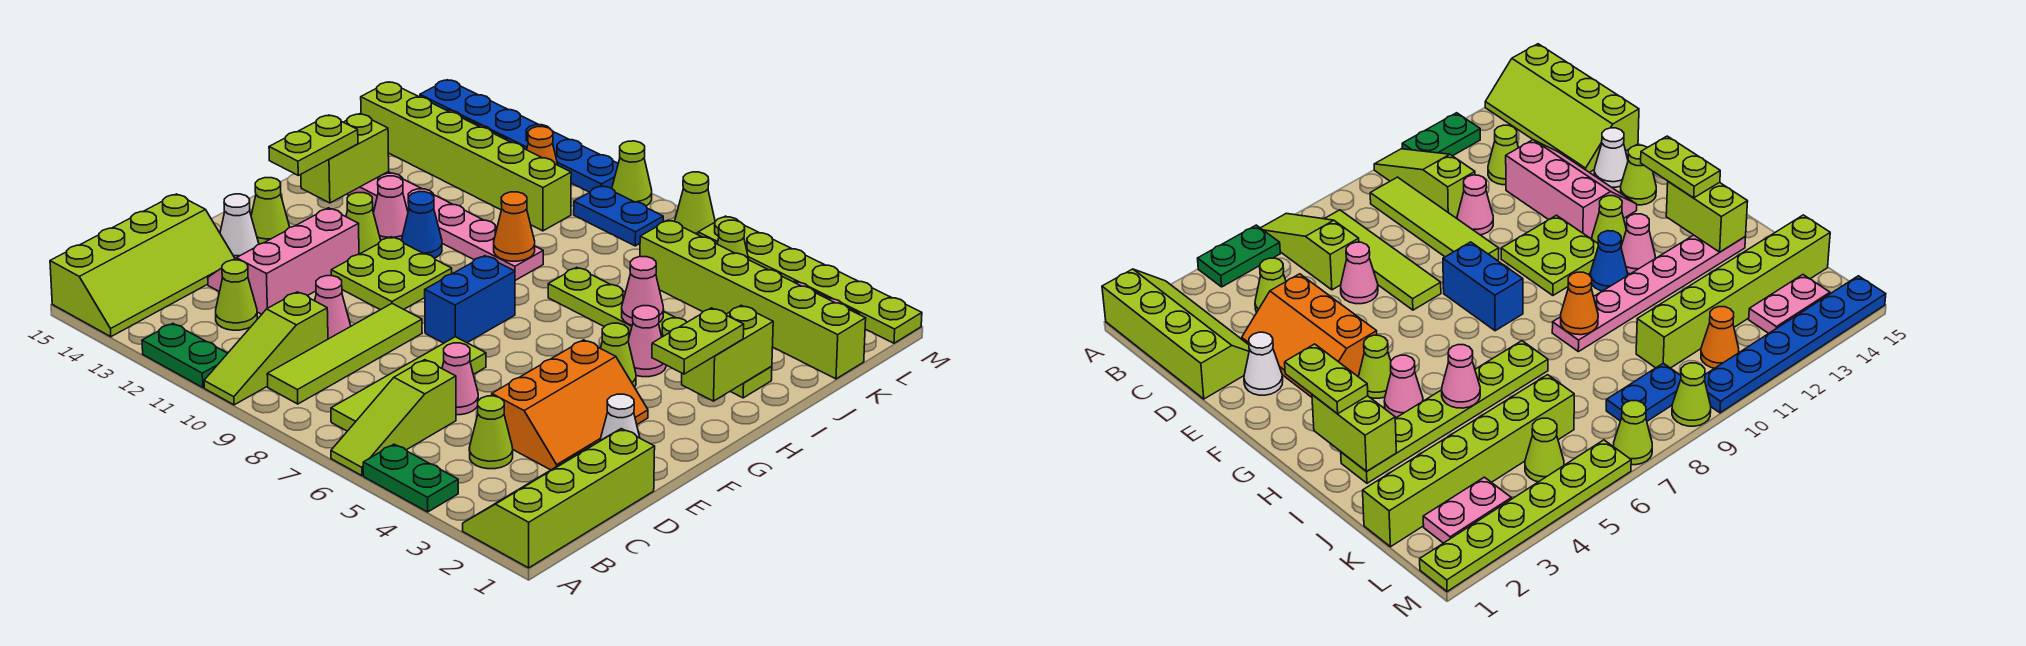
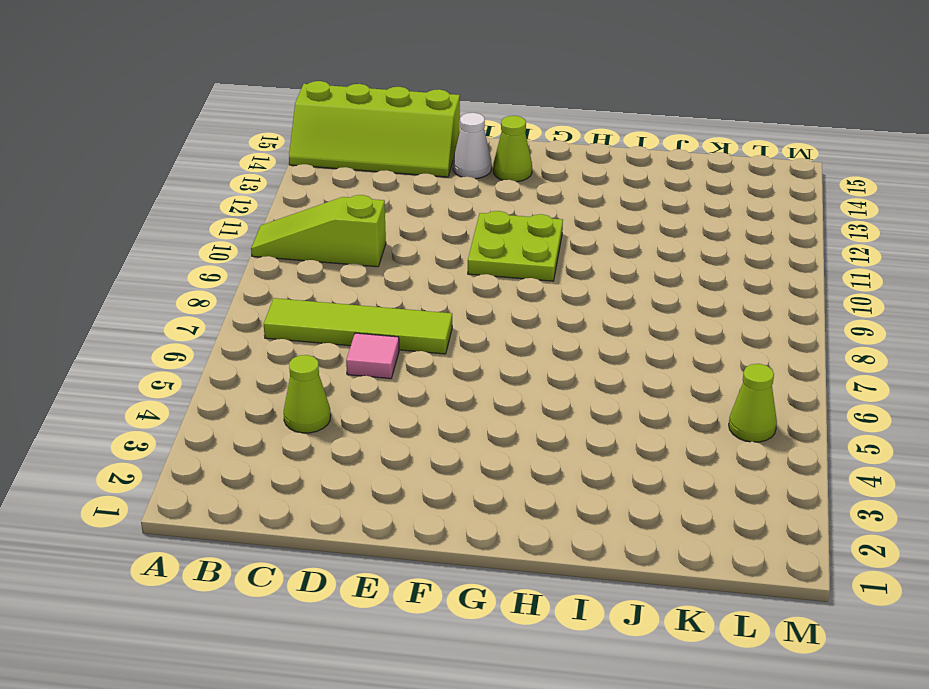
pink 1x1 tile [346,333,399,379] -> pink 1x1 cone [442,343,478,415]
none -> lime 2x4 slope [463,429,655,568]
none -> green 1x2 plate [363,444,458,512]
none -> lime 1x3 slope [331,360,456,476]
none -> green 1x2 plate [142,324,228,388]

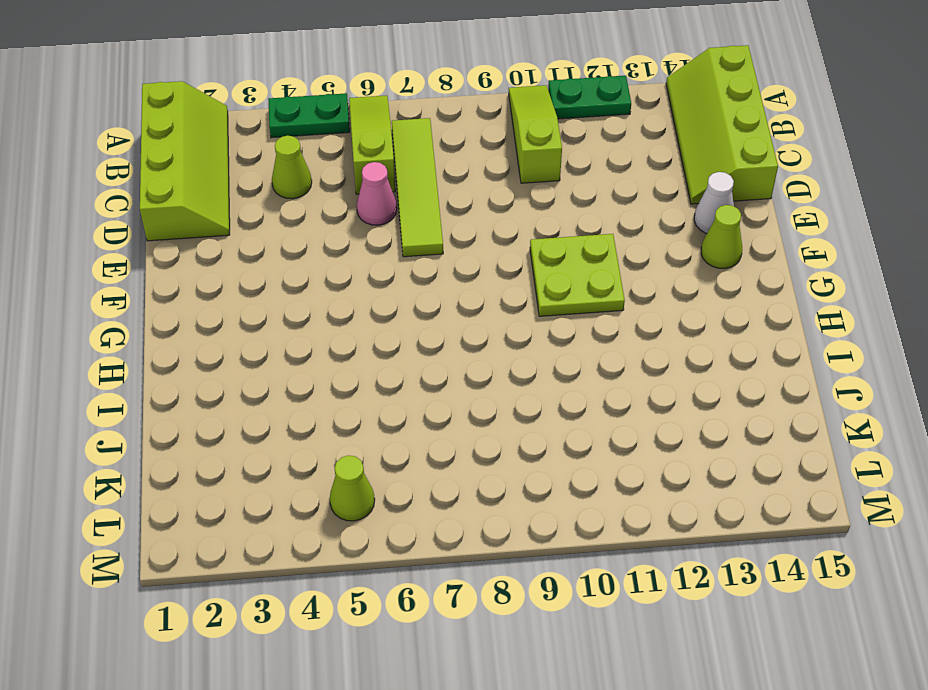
none -> lime 1x4 tile [267,304,422,404]
none -> lime 1x1 cone [216,260,257,330]
none -> orange 2x3 slope [492,340,648,470]
none -> pink 1x1 cone [315,276,351,339]

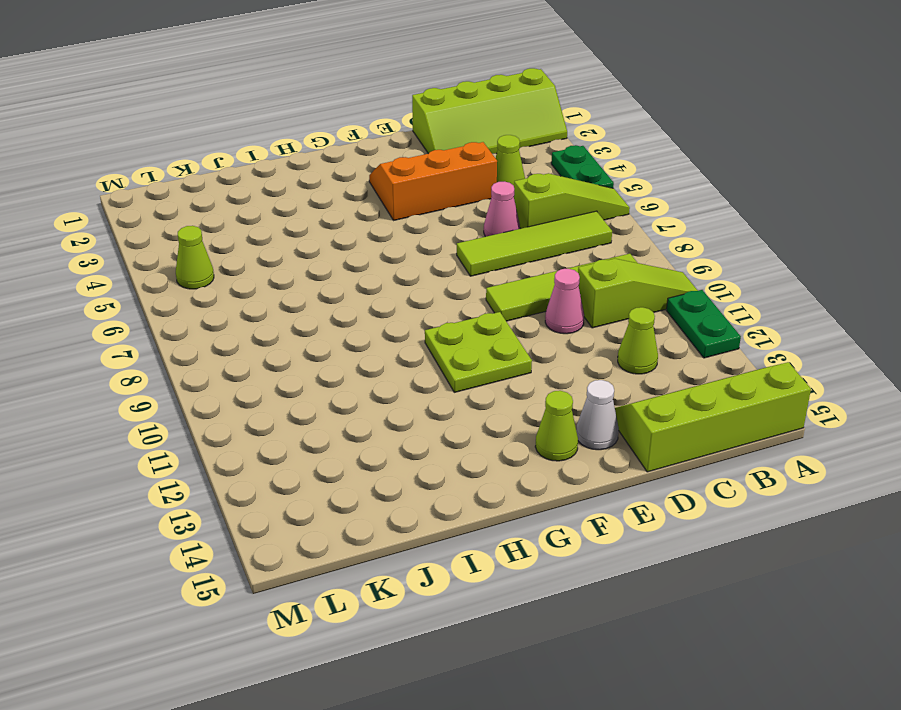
none -> pink 2x3 slope [208,208,359,314]
none -> white 1x1 cone [600,394,640,441]
none -> blue 1x2 brick [425,256,515,343]
none -> lime 1x1 cone [601,323,636,387]

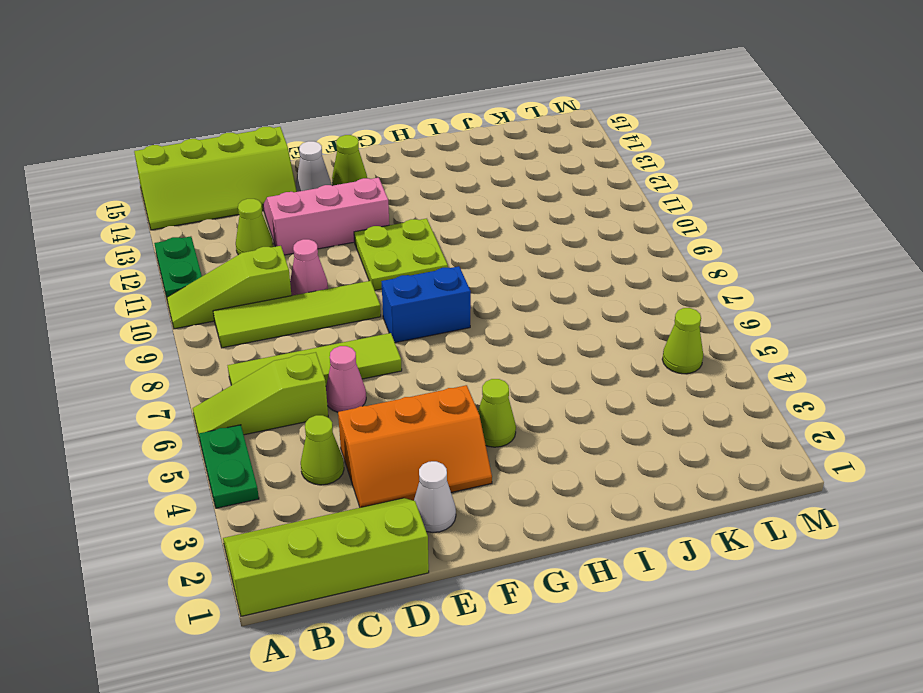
none -> lime 1x1 cone [346,193,381,254]
none -> pink 1x1 cone [628,306,666,377]
none -> blue 1x1 cone [401,192,442,258]
none -> pink 1x1 cone [374,176,408,240]

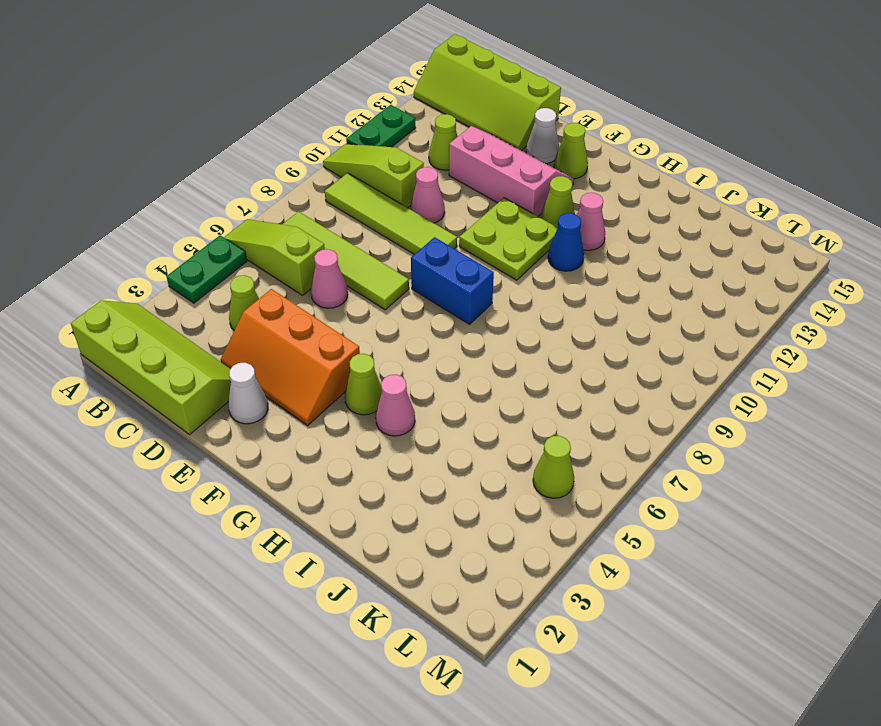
none -> lime 1x6 plate [548,267,772,398]
none -> pink 1x6 plate [347,172,543,280]
none -> lime 1x6 brick [640,220,866,379]
none -> lime 1x6 brick [361,82,571,231]

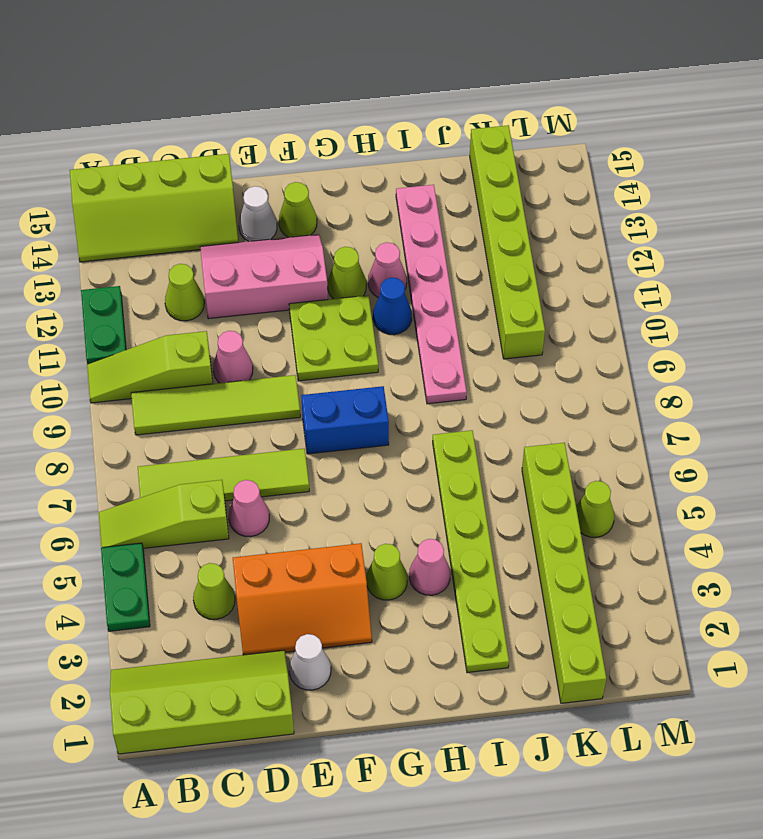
none -> pink 1x2 plate [1423,477,1511,543]
none -> blue 1x2 plate [574,186,663,246]
none -> orange 1x1 cone [527,127,558,165]
none -> pink 1x2 plate [1749,275,1830,333]

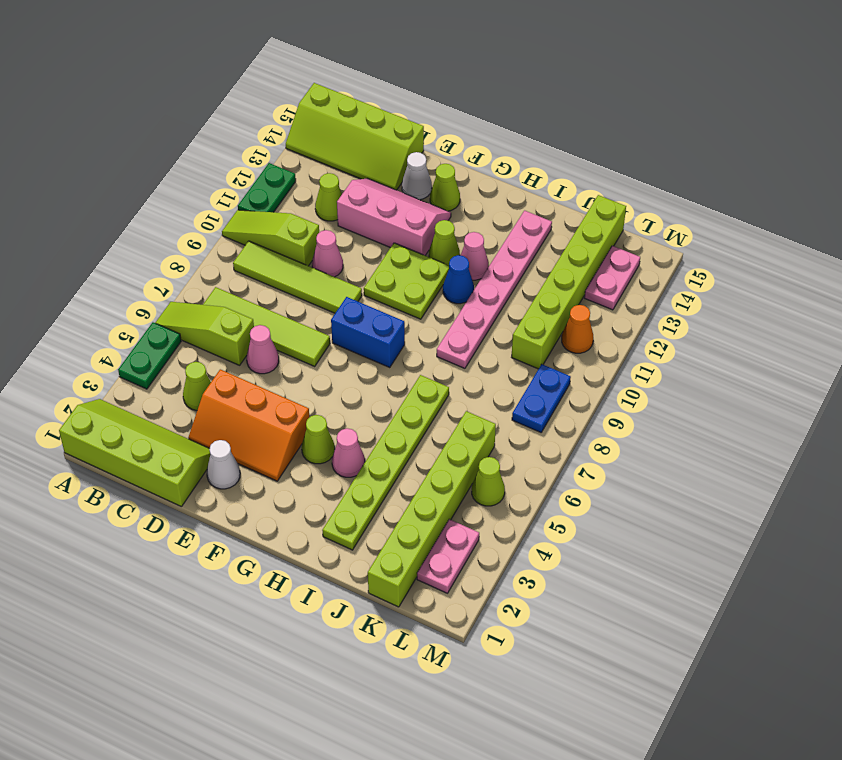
none -> lime 1x6 plate [698,216,922,343]
none -> lime 1x1 cone [675,172,715,235]
none -> lime 1x1 cone [612,141,652,206]
none -> blue 1x6 plate [420,80,618,192]

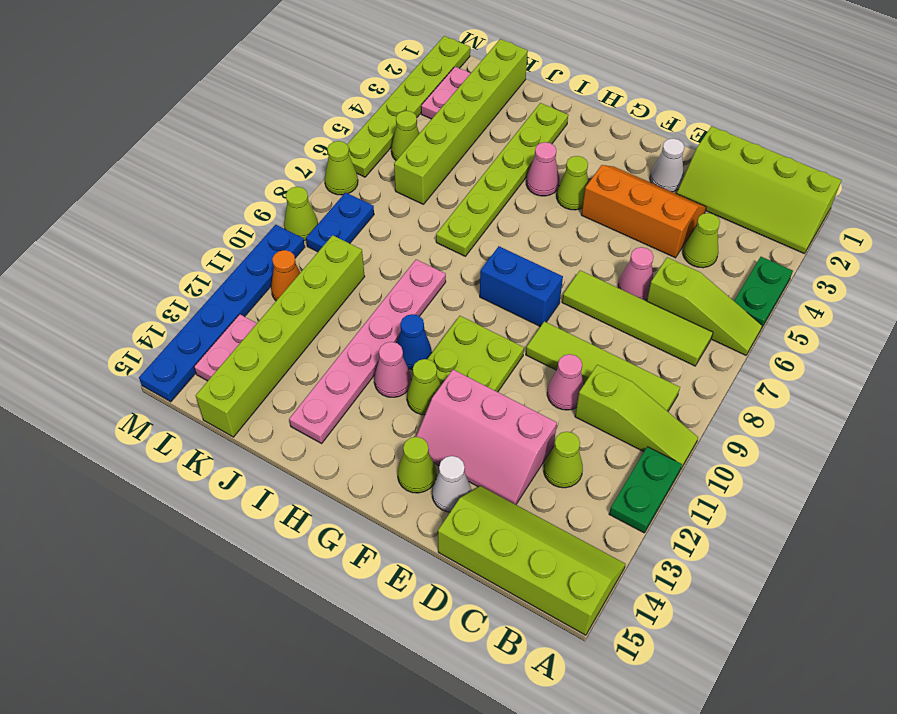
none -> lime 1x2 brick [682,305,773,401]
none -> lime 1x2 brick [301,114,389,203]
none -> pink 1x1 cone [622,257,664,325]
none -> orange 1x1 cone [494,192,535,261]

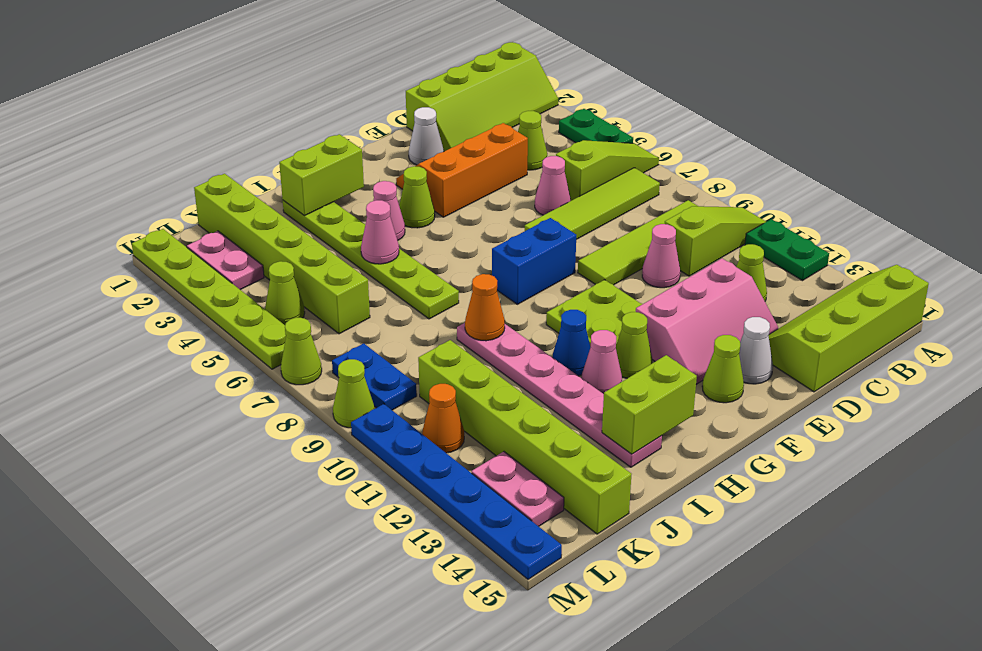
none -> lime 1x2 plate [652,308,744,374]
none -> lime 1x2 plate [269,115,358,175]

